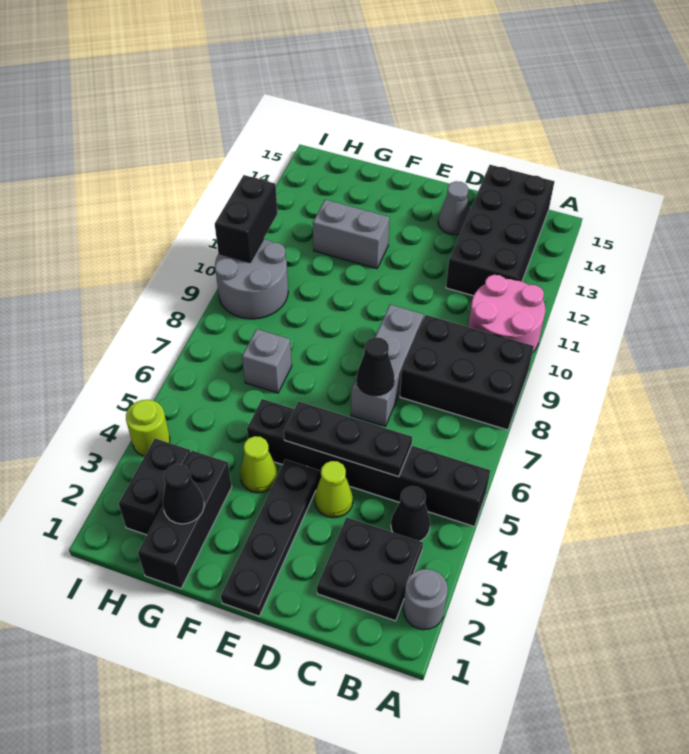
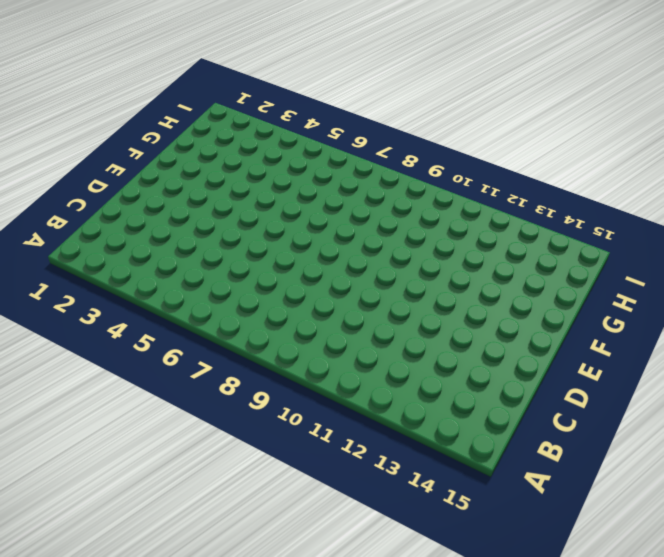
none -> grey 1x1 round brick [403,569,448,630]
none -> black 1x6 brick [247,399,490,527]
none -> black 2x3 brick [400,315,534,430]

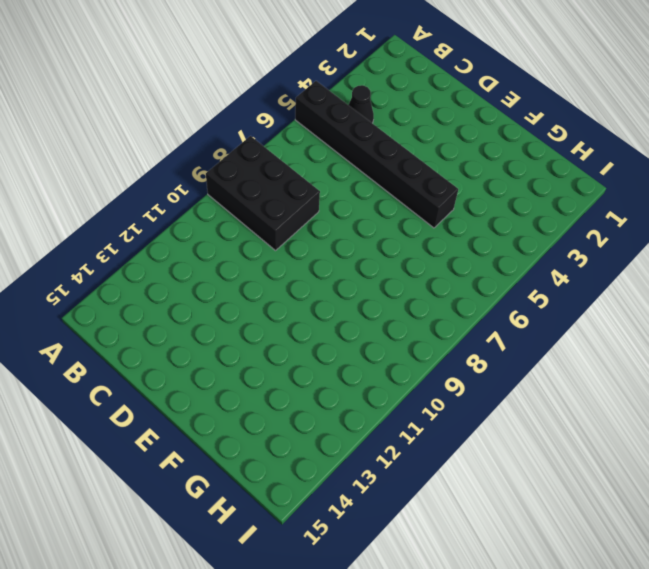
none -> grey 1x1 round brick [403,569,448,630]
none -> pink 2x2 round brick [468,275,545,352]
none -> black 2x2 plate [317,517,423,621]

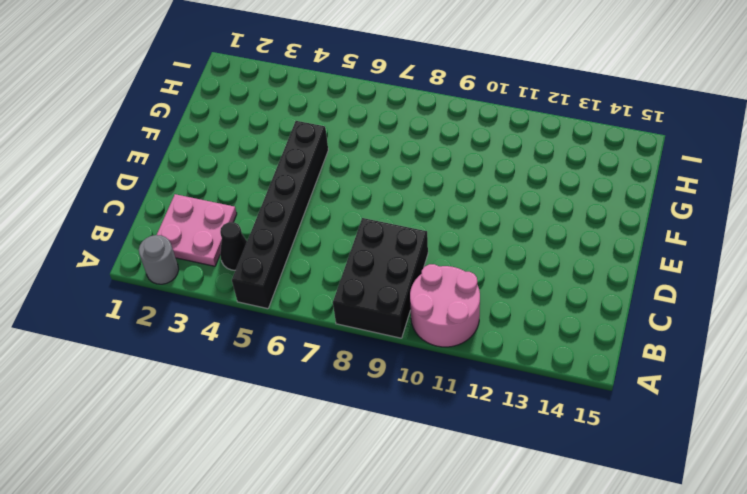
pink 2x2 plate [157,194,237,266] -> black 2x2 plate [317,517,423,621]
none -> black 2x4 brick [446,165,555,296]
none -> lime 1x1 cone [314,461,353,518]
none -> grey 1x3 brick [351,305,424,426]

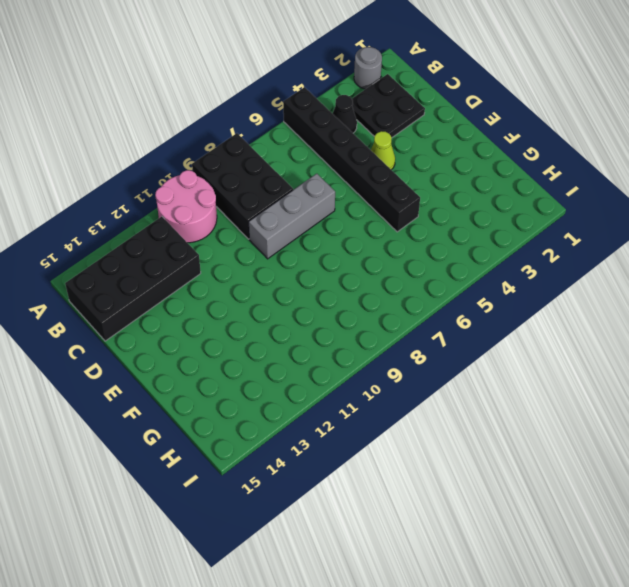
none -> grey 1x1 cone [438,181,470,235]
none -> black 1x4 plate [221,460,321,616]
none -> lime 1x1 cone [240,436,278,493]

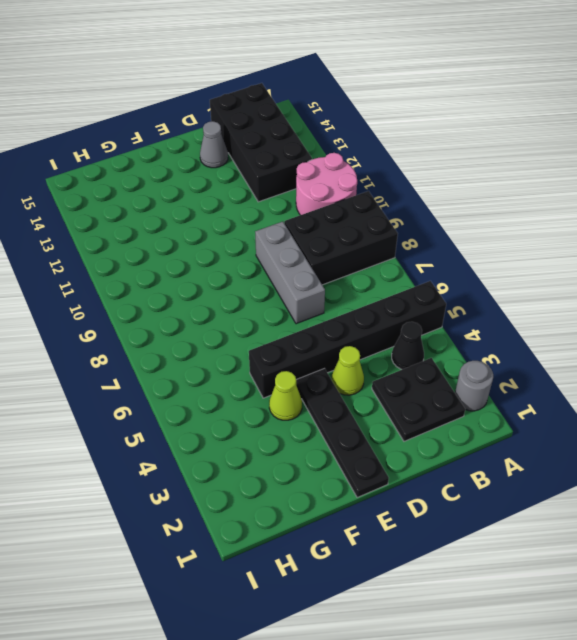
none -> grey 1x2 brick [313,200,390,269]
none -> black 1x3 brick [138,451,232,589]
none -> grey 1x1 brick [242,329,292,393]

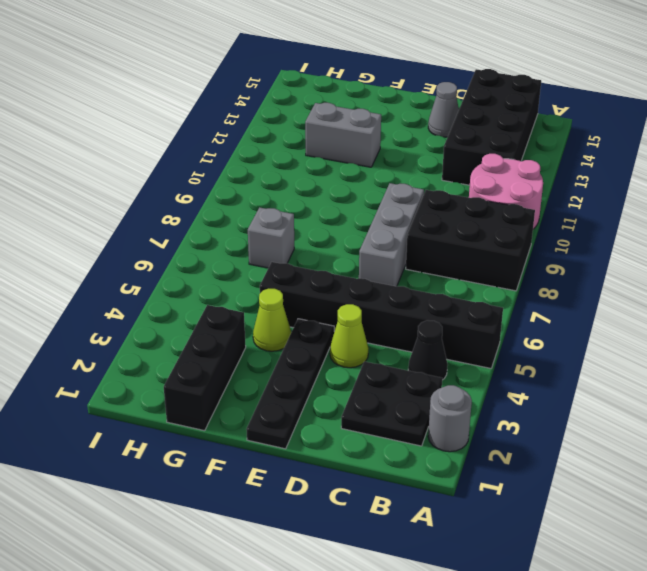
none -> black 1x2 brick [119,439,191,535]
none -> grey 2x2 round brick [215,239,288,319]
none -> lime 1x1 round brick [126,400,170,456]

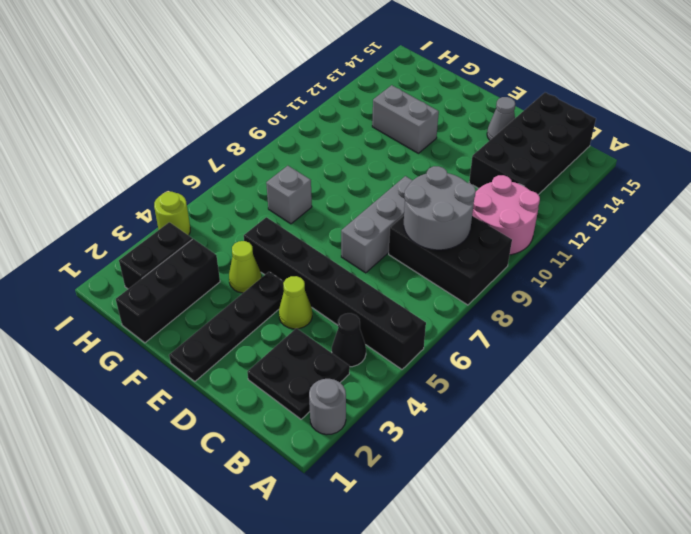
grey 2x2 round brick [404,166,476,250] -> grey 2x2 round brick moved to [215,239,288,319]
none -> black 1x3 plate [284,402,412,477]
none -> black 1x1 cone [357,337,394,396]
none -> black 1x1 cone [163,464,204,524]

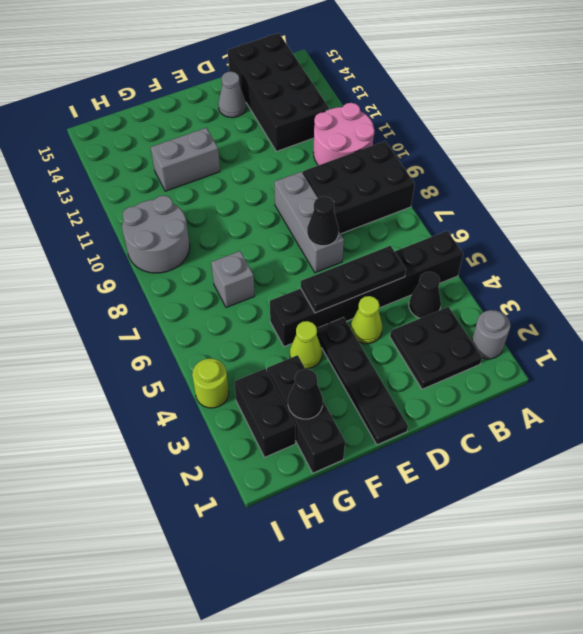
none -> black 1x2 brick [215,175,278,262]

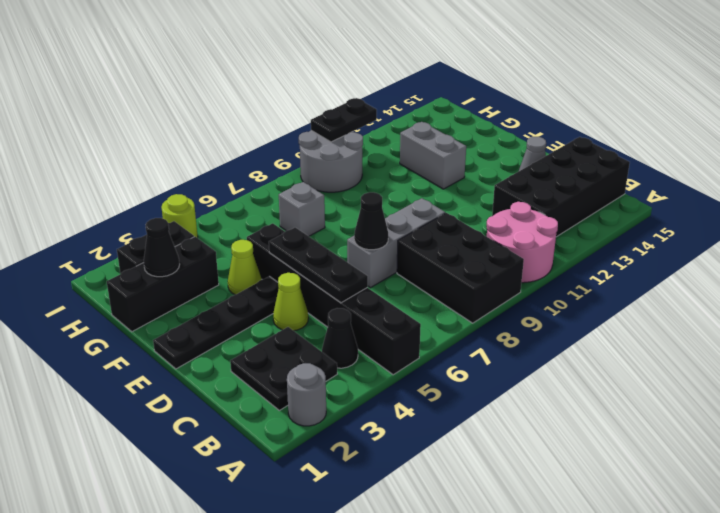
black 1x2 plate [311,98,377,142] -> black 1x2 brick [215,175,278,262]

